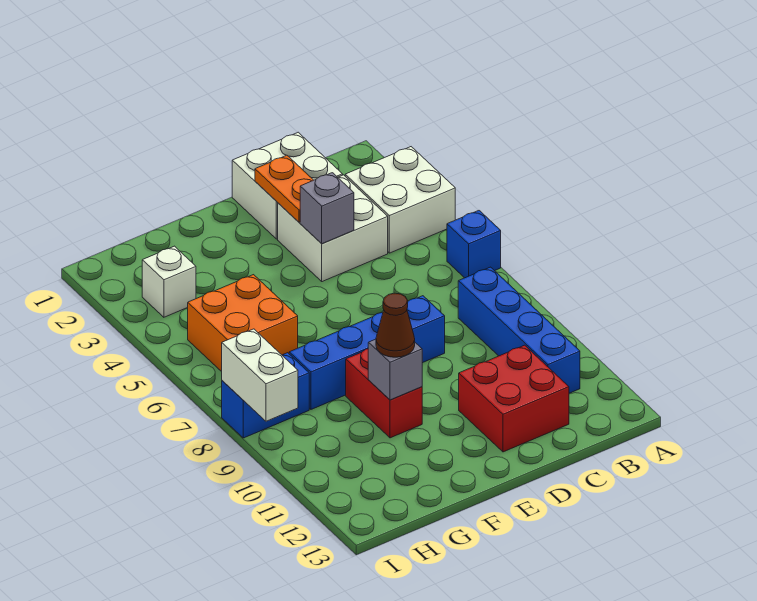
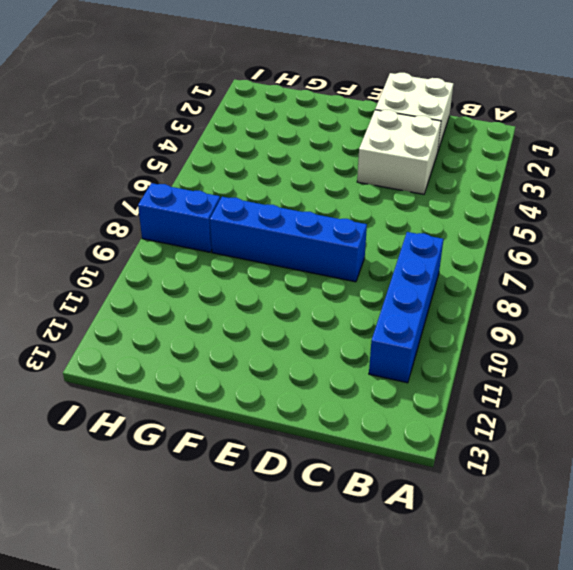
none -> white 2x2 brick [345,147,455,253]
none -> blue 1x1 brick [447,211,501,278]
none -> red 2x2 brick [459,345,569,452]

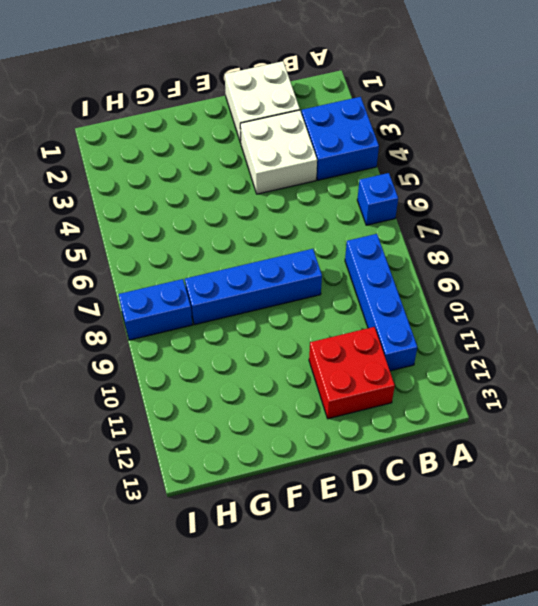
blue 2x2 brick [301,97,379,180] -> white 2x2 brick [345,147,455,253]
none -> red 1x2 brick [346,349,422,438]
none -> orange 2x2 brick [188,275,298,372]
none -> white 1x1 brick [142,246,196,317]

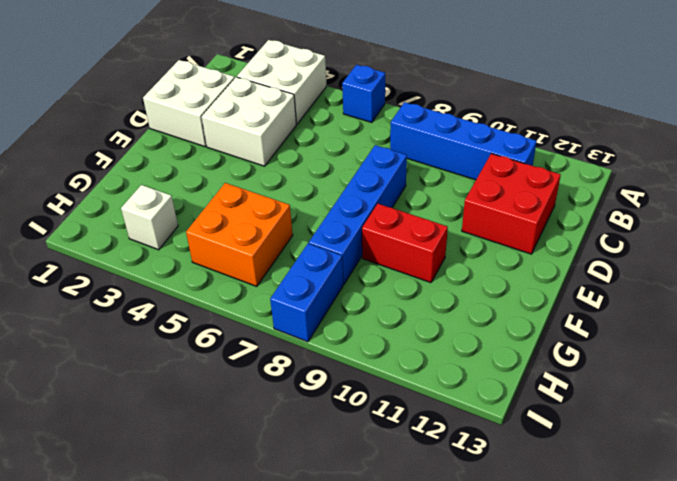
none -> orange 1x2 plate [255,155,313,222]
none -> grey 1x1 brick [300,173,354,244]
none -> grey 1x1 brick [368,339,422,400]

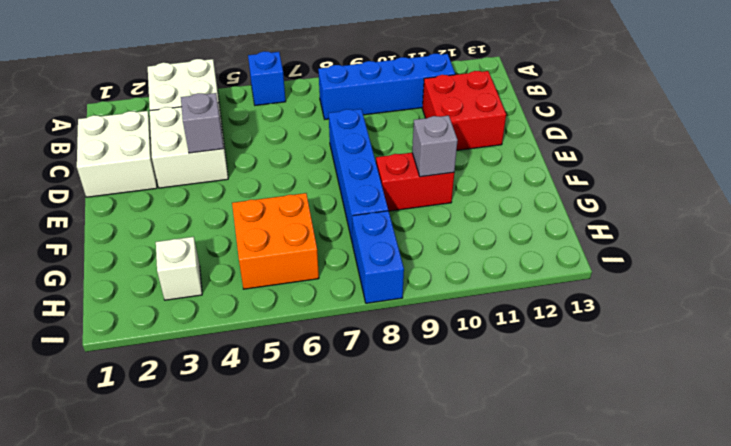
none -> orange 1x2 plate [255,155,313,222]
none -> white 1x2 brick [222,329,298,421]
none -> brown 1x1 cone [376,293,415,357]

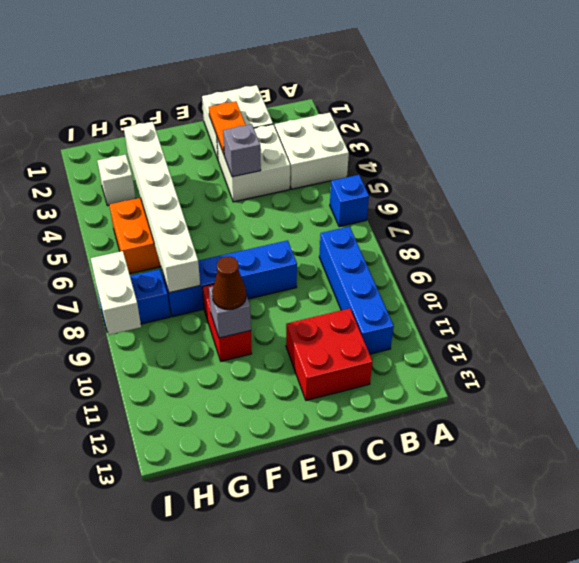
white 1x6 brick [124,122,200,293] -> none

